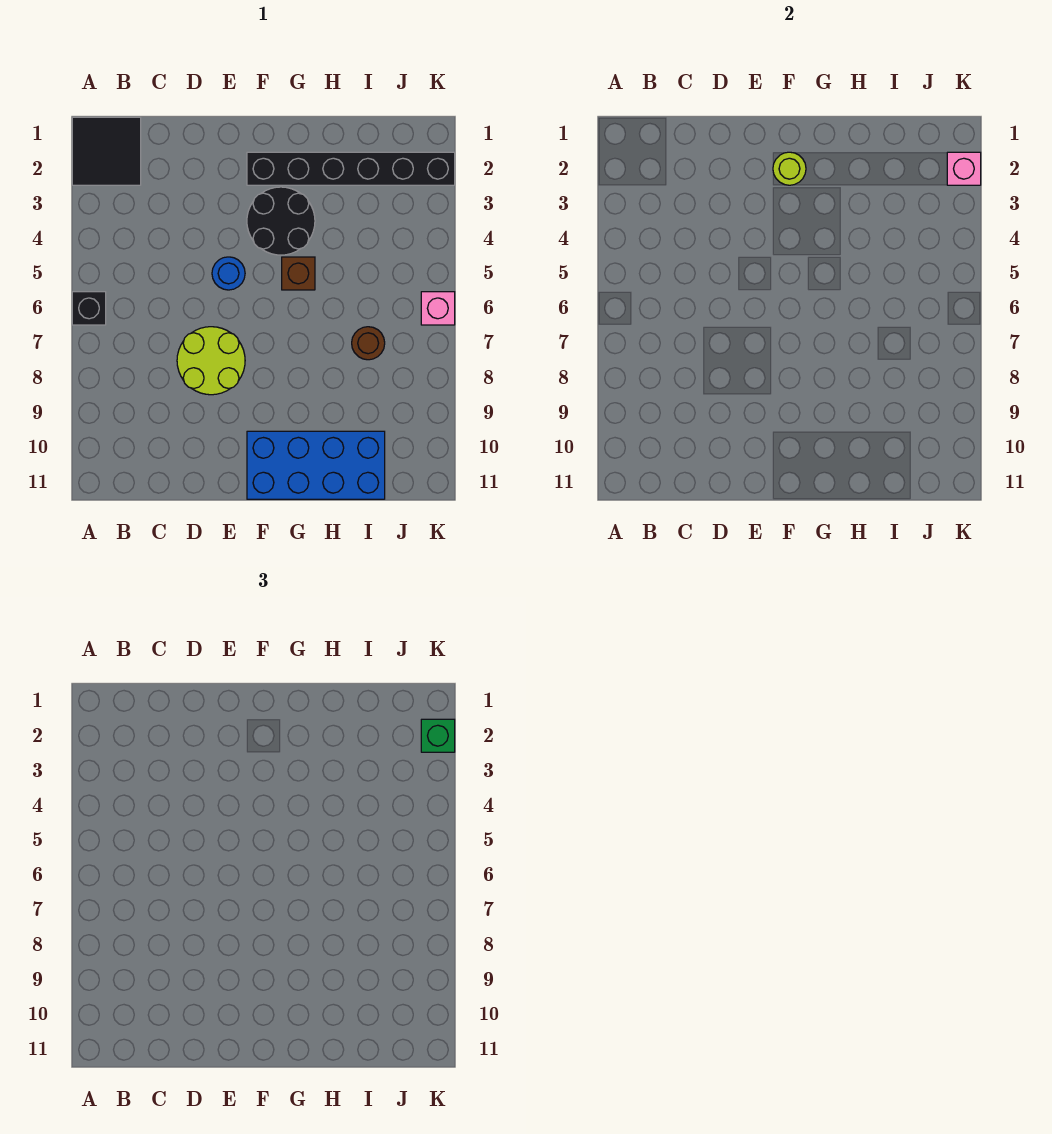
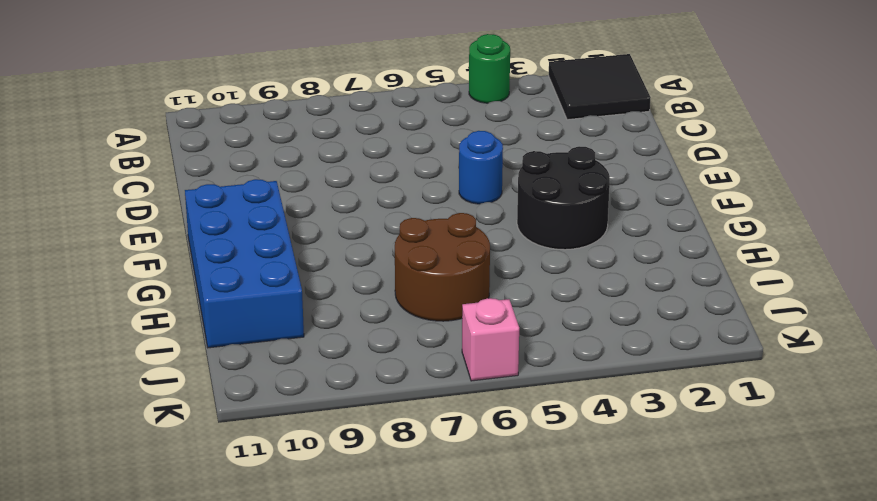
green 1x1 round brick [469,34,510,103] -> none
brown 2x2 round brick [395,213,490,321] -> brown 1x1 round brick [352,327,385,360]
none -> black 1x1 brick [72,292,106,325]
none -> lime 2x2 round brick [177,327,245,395]
none -> black 1x6 brick [247,152,455,185]

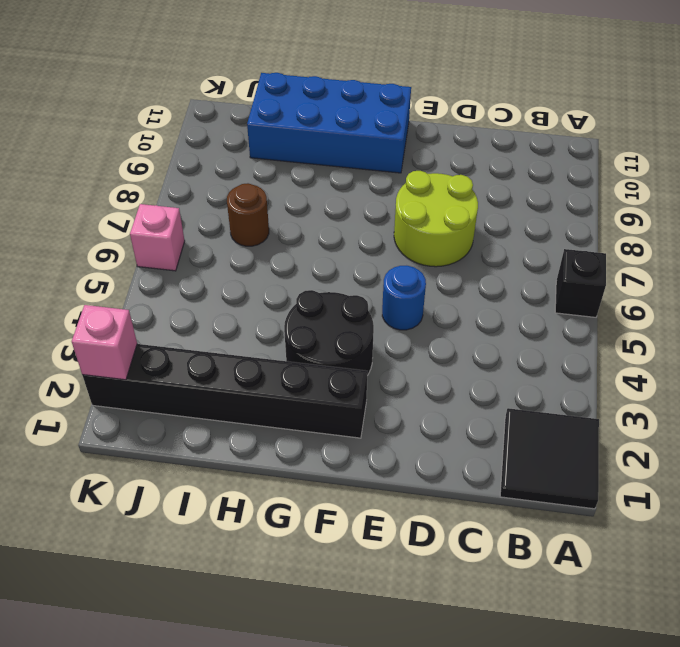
none -> brown 1x1 brick [282,257,315,290]
none -> lime 1x1 round brick [773,152,806,185]
none -> green 1x1 brick [421,719,455,752]

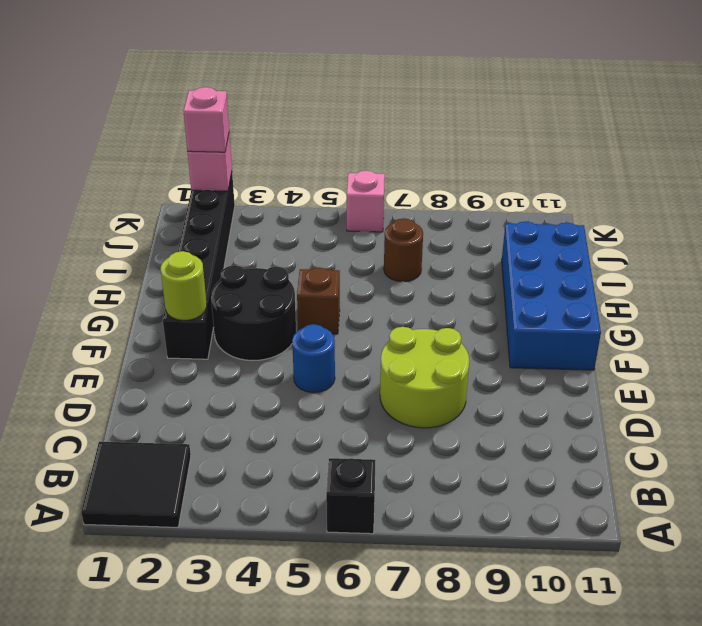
pink 1x1 brick [183,87,229,152] -> green 1x1 brick [421,719,455,752]

